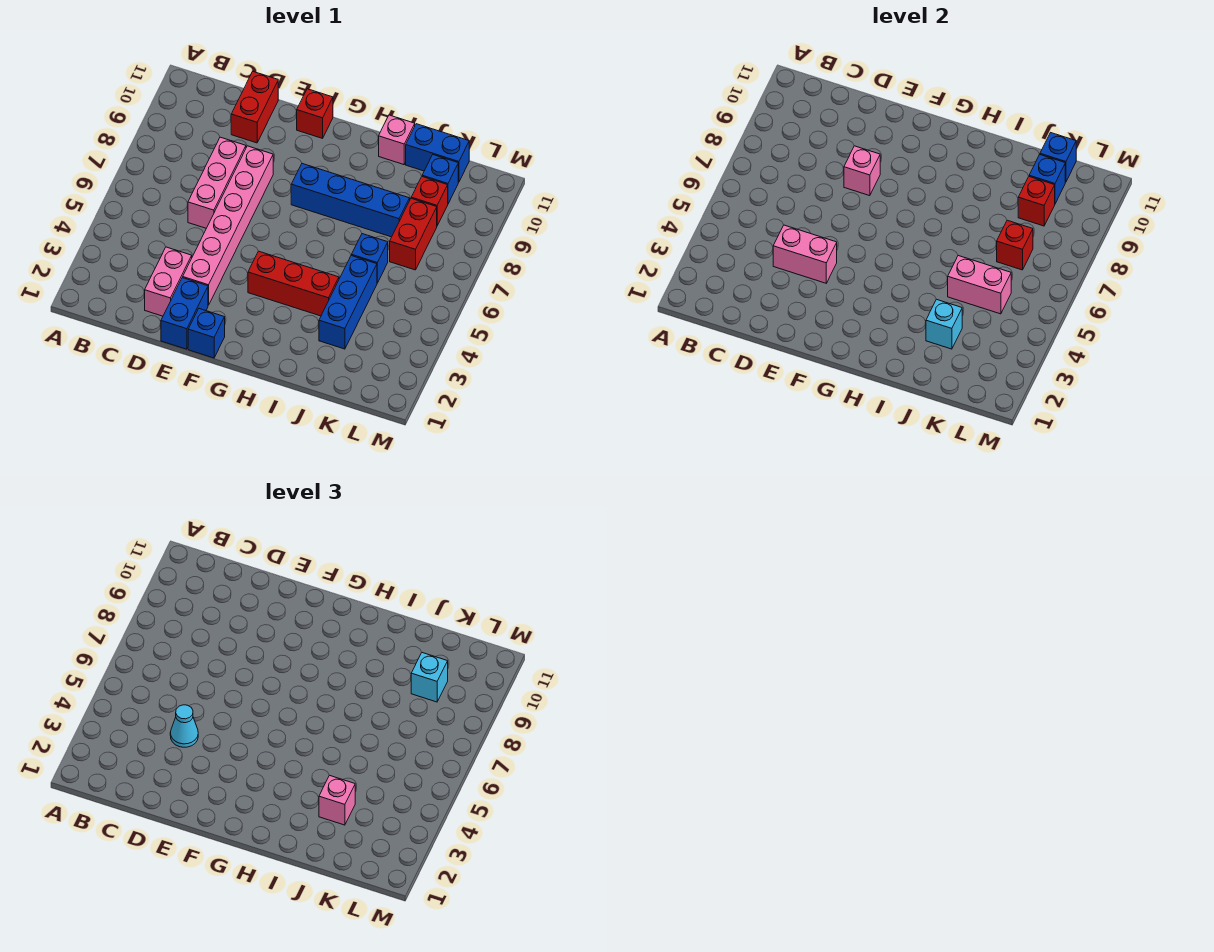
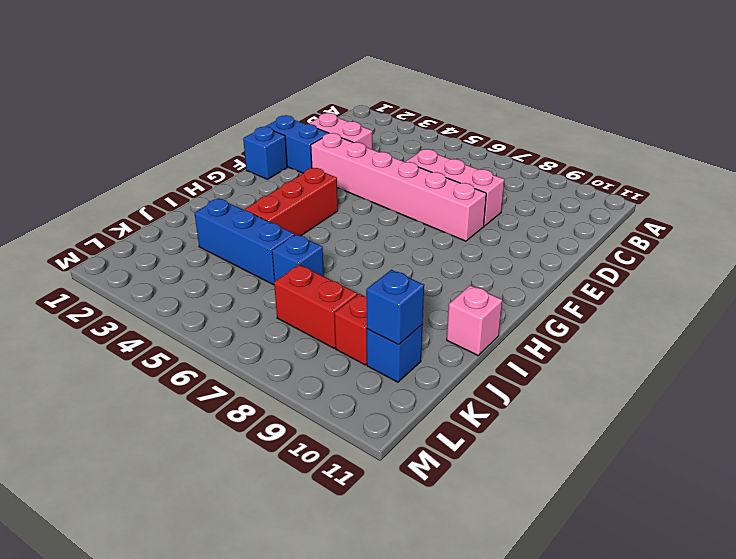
none -> red 1x2 brick [231,72,278,143]
none -> red 1x1 brick [297,89,333,138]
none -> blue 1x4 brick [291,164,410,237]

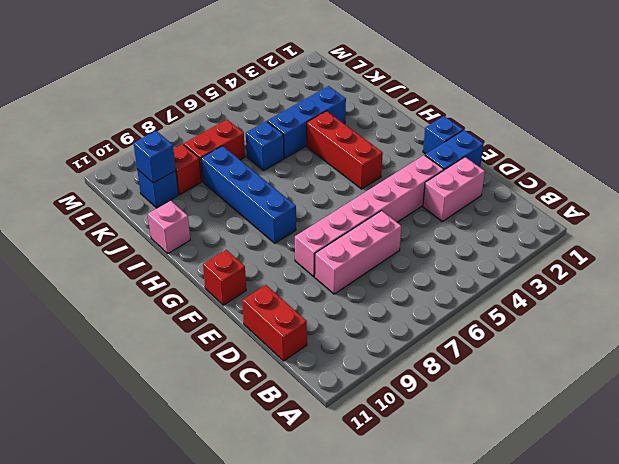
red 1x2 brick [242,285,307,361] -> red 1x2 brick turned to [231,72,278,143]
none -> blue 1x2 brick [406,124,469,182]
none -> pink 1x2 brick [773,225,837,283]
none -> pink 1x1 brick [844,146,880,196]

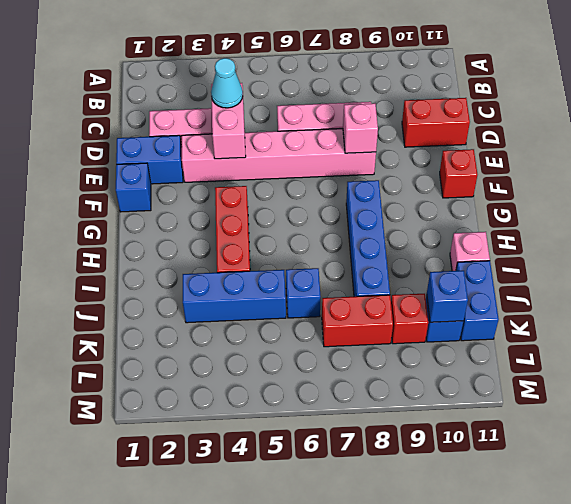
none -> cyan 1x1 brick [926,299,962,349]
none -> pink 1x2 brick [948,256,1011,314]
none -> red 1x1 brick [997,220,1033,270]

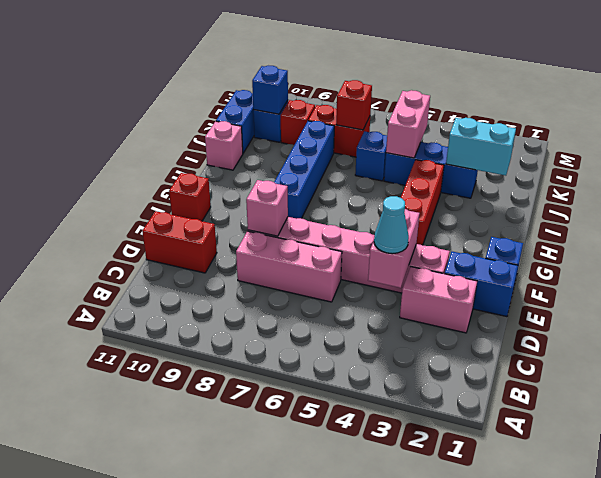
cyan 1x2 brick [446,118,516,176] -> cyan 1x1 brick [926,299,962,349]
none -> red 1x1 brick [1018,177,1055,226]
none -> blue 1x1 brick [1040,133,1076,182]
none -> pink 1x1 brick [319,775,355,825]

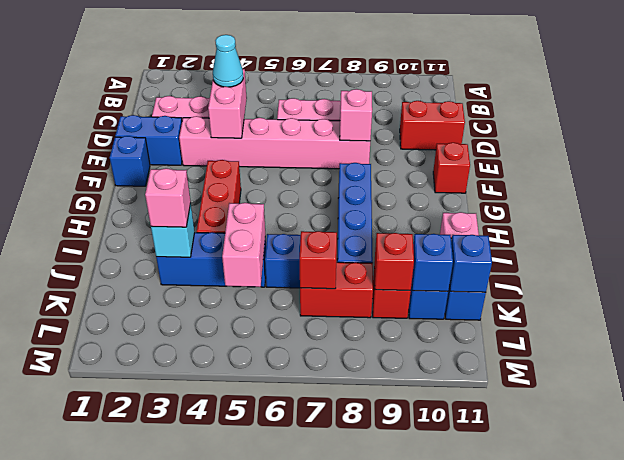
none -> cyan 1x1 brick [411,653,448,702]

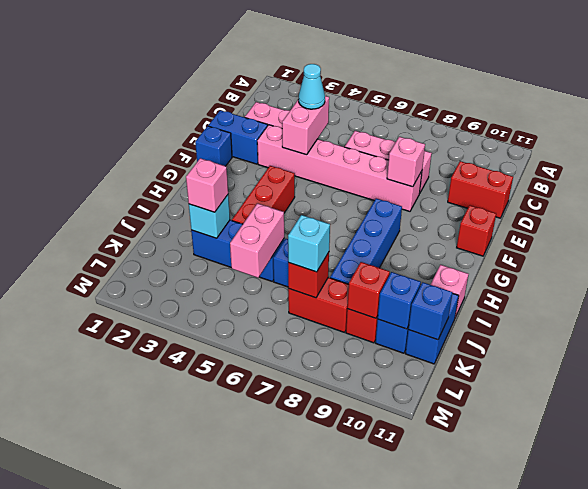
cyan 1x1 brick [288,215,330,272] -> cyan 1x1 brick moved to [411,653,448,702]

